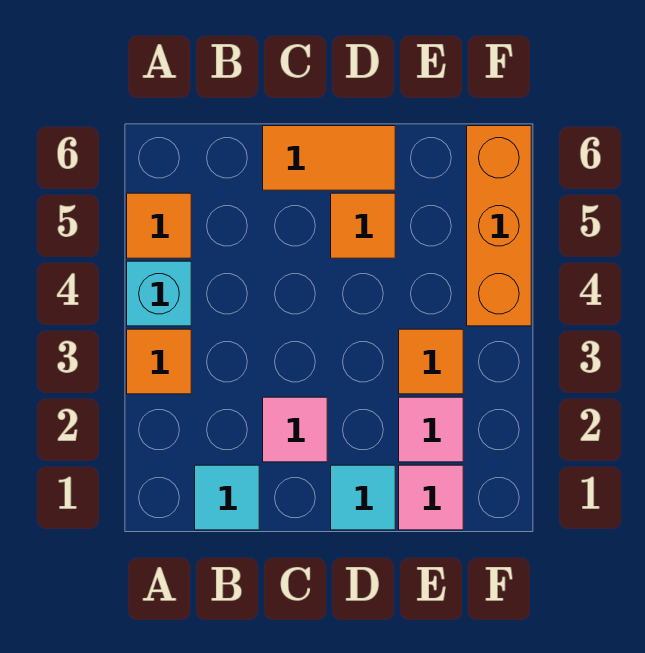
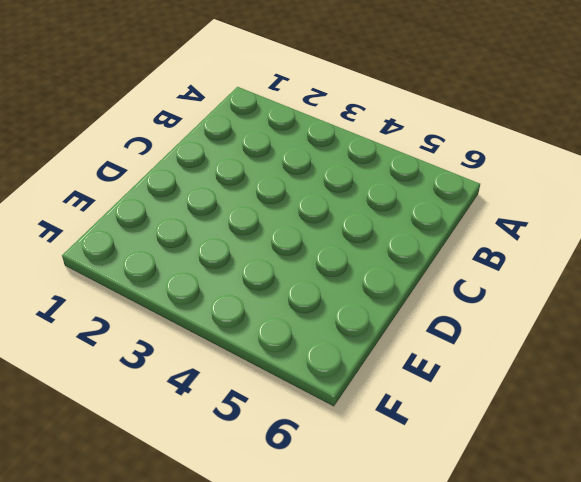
none -> orange 1x1 tile [127,329,191,394]
none -> cyan 1x1 brick [127,261,191,326]
none -> orange 1x1 tile [127,193,191,258]

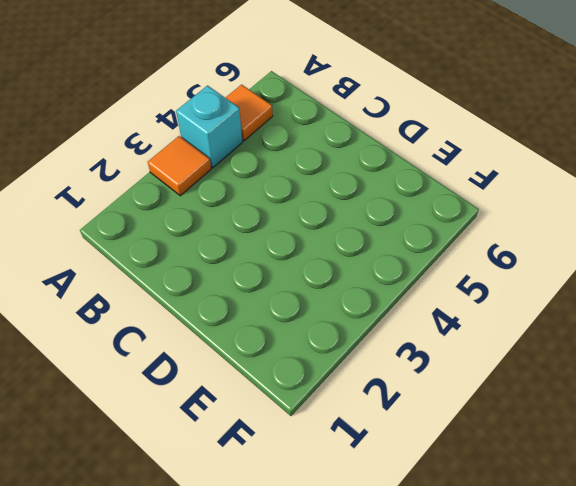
none -> cyan 1x1 tile [195,465,259,530]
none -> pink 1x1 tile [263,397,327,462]
none -> orange 1x2 tile [263,126,395,190]

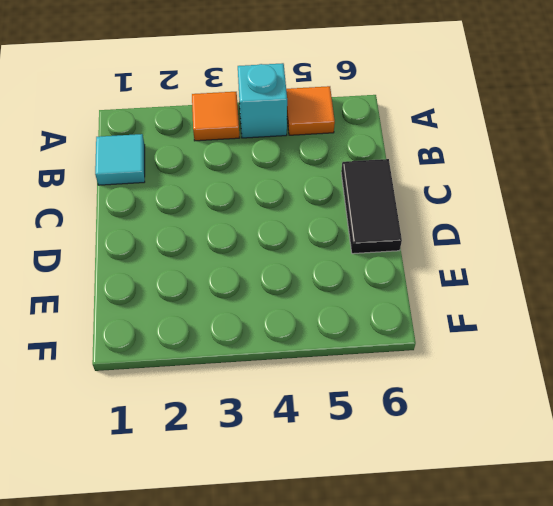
black 1x2 tile [341,159,402,254] -> orange 1x2 tile [263,126,395,190]
none -> pink 1x1 tile [263,397,327,462]
none -> cyan 1x1 tile [331,465,395,530]
none -> orange 1x1 tile [331,193,395,258]

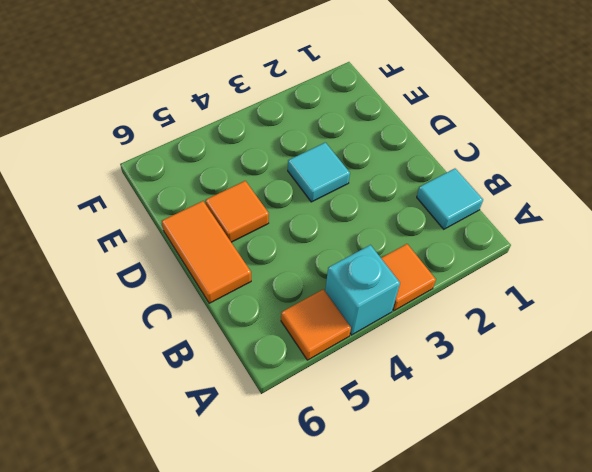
cyan 1x1 tile [288,142,350,202] -> cyan 1x1 tile moved to [331,465,395,530]
none -> pink 1x1 tile [263,397,327,462]
none -> pink 1x1 tile [399,465,463,530]
none -> pink 1x1 tile [399,397,463,462]

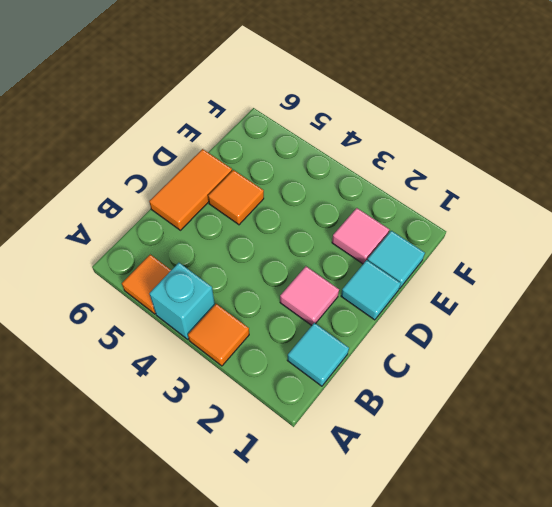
cyan 1x1 tile [367,231,425,289] -> pink 1x1 tile [399,465,463,530]
none -> orange 1x1 tile [399,329,463,394]
none -> orange 1x3 brick [467,126,531,326]

